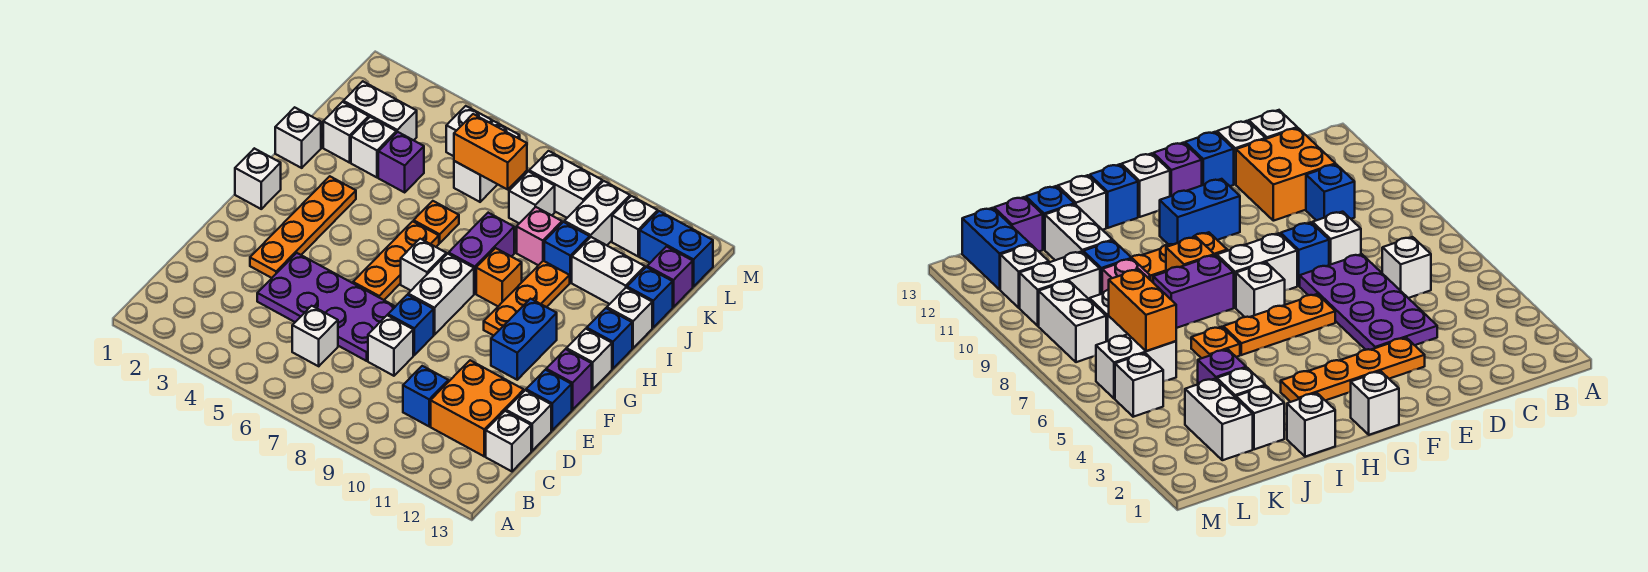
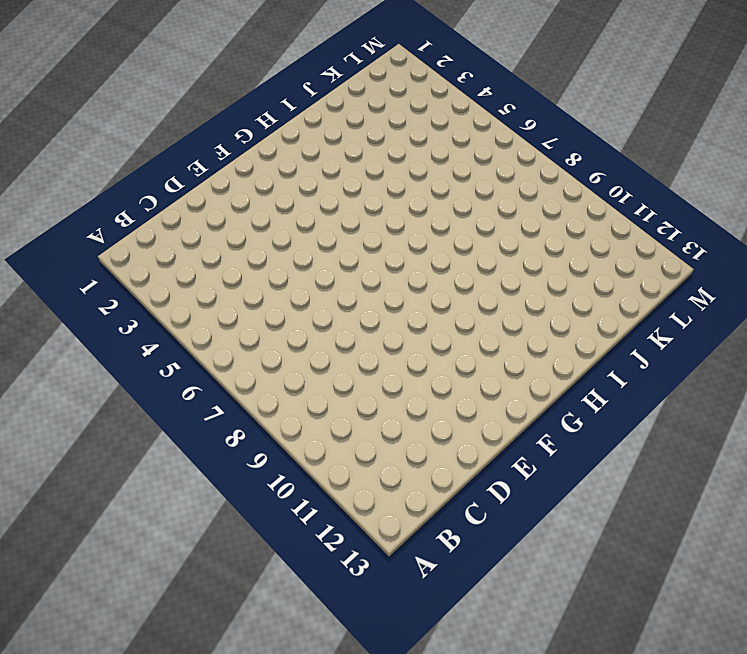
none -> white 1x1 brick [292,306,338,366]
none -> blue 1x1 brick [403,366,448,426]
none -> orange 2x2 brick [431,360,524,456]
none -> white 1x1 brick [486,411,531,471]

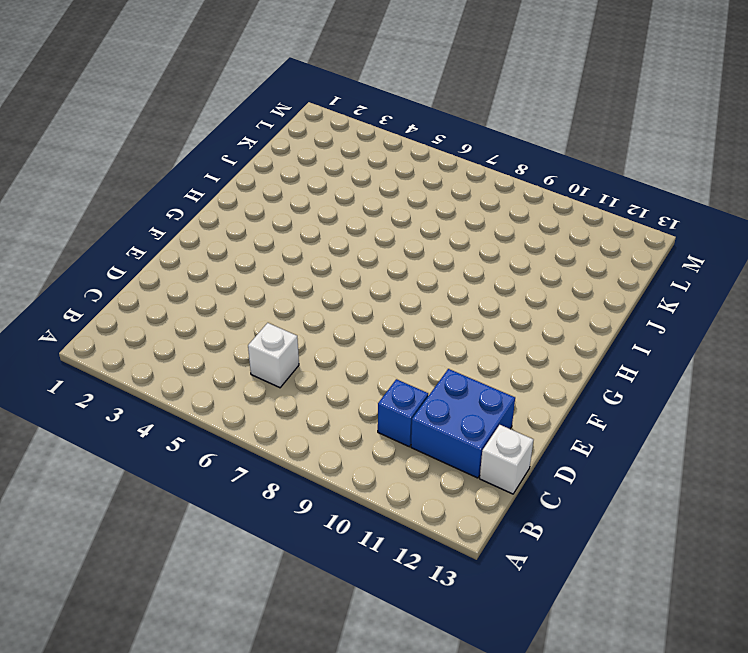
blue 2x2 brick [411,369,515,478] -> orange 2x2 brick [431,360,524,456]
none -> purple 2x4 plate [257,253,395,361]
none -> white 1x1 brick [368,315,413,376]
none -> white 1x1 brick [506,390,551,451]
none -> orange 1x4 plate [250,176,356,278]

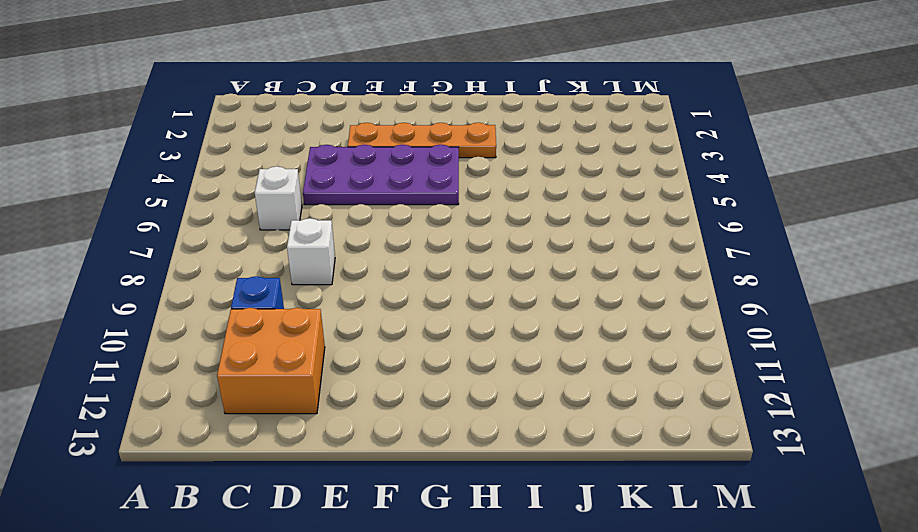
purple 2x4 plate [303,145,459,205] -> purple 2x4 plate turned to [257,253,395,361]
none -> white 1x1 brick [486,411,531,471]
none -> white 1x1 brick [506,390,551,451]
none -> blue 1x1 brick [388,295,434,355]
none -> blue 1x1 brick [526,370,572,430]

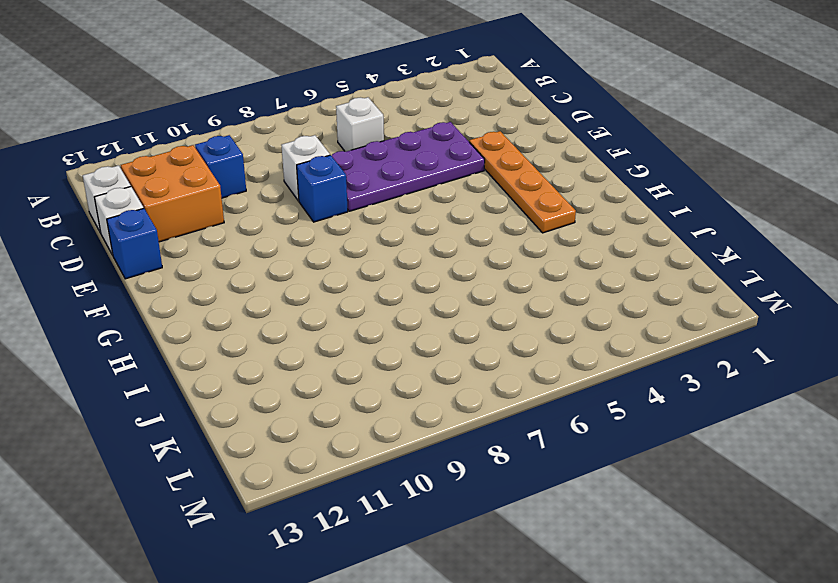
none -> orange 1x3 plate [353,221,439,300]
none -> white 1x2 brick [408,254,474,335]
none -> blue 1x2 brick [491,299,557,380]
none -> purple 1x1 brick [546,349,592,410]

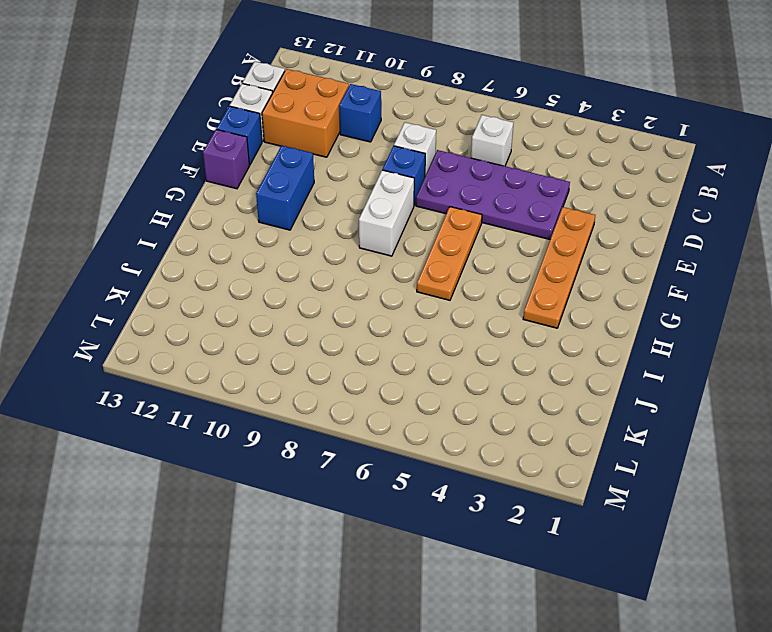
none -> white 1x1 brick [235,148,281,209]
none -> white 1x1 brick [401,239,446,290]
none -> orange 1x3 plate [484,261,570,336]
none -> white 1x1 brick [566,329,612,389]

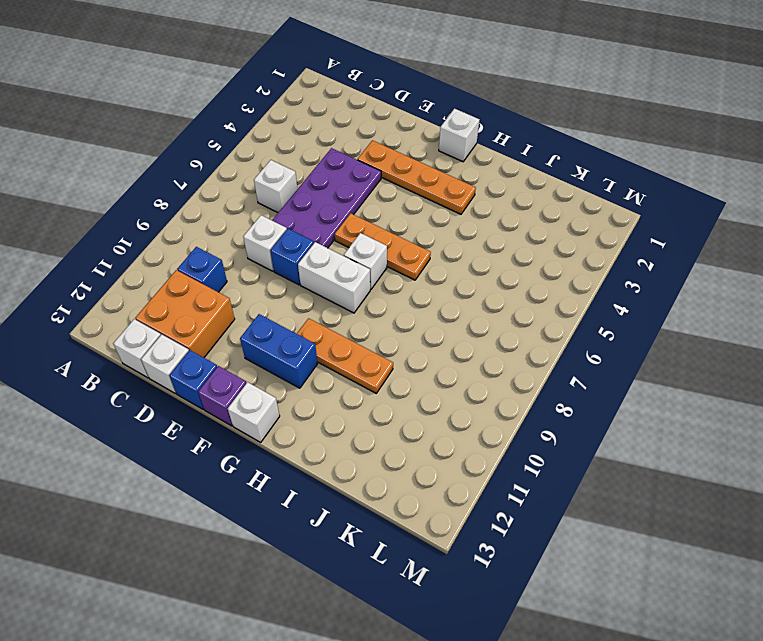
none -> purple 1x2 brick [449,213,514,294]
none -> orange 1x1 brick [476,248,522,306]
none -> blue 1x1 brick [587,308,632,369]
none -> white 1x1 brick [275,107,321,168]

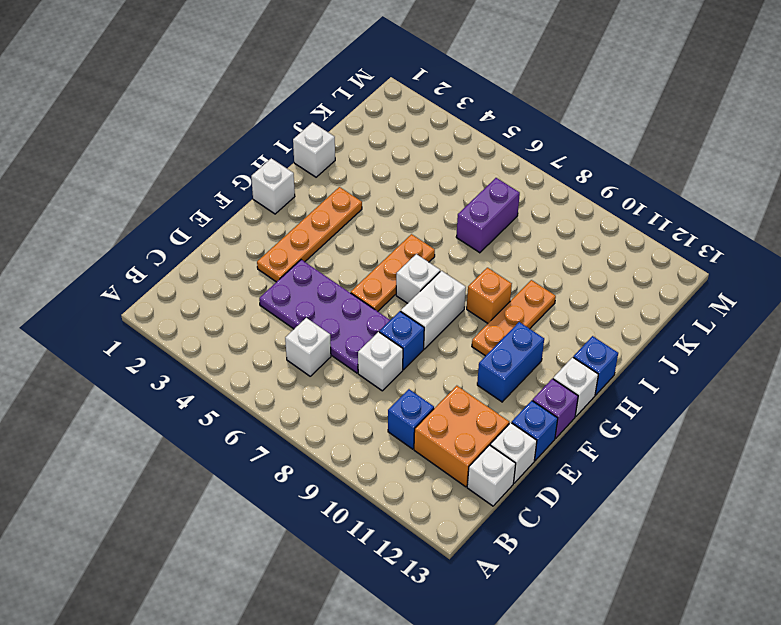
purple 1x2 brick [456,178,520,253] -> purple 1x2 brick moved to [449,213,514,294]
none -> orange 1x1 plate [414,201,459,243]
none -> white 1x1 brick [607,288,652,348]
none -> white 1x1 brick [323,102,369,163]
none -> white 1x1 brick [351,117,396,177]

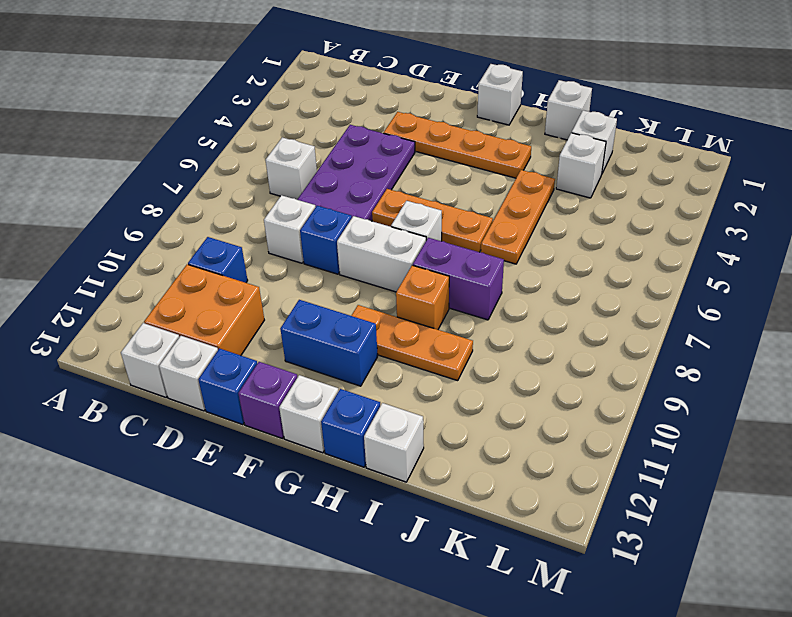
orange 1x3 plate [481,170,555,264] -> orange 1x1 plate [414,201,459,243]
none -> purple 1x1 brick [378,132,424,192]
none -> pink 1x1 brick [517,207,562,265]
none -> blue 1x1 brick [544,222,590,282]
none -> white 1x2 brick [572,237,645,304]

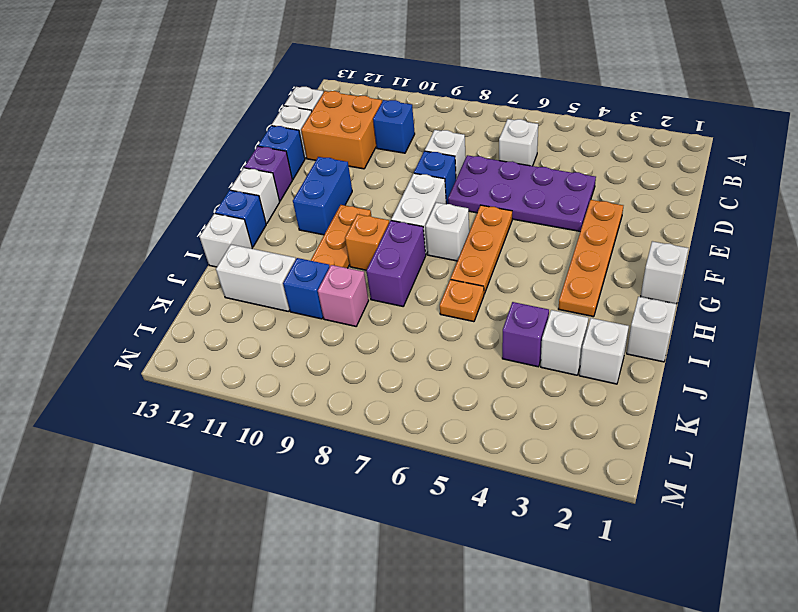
none -> blue 1x1 brick [627,267,673,327]
none -> white 1x2 brick [343,81,417,140]
none -> white 1x2 brick [454,121,520,202]
none -> white 1x1 brick [509,171,555,223]

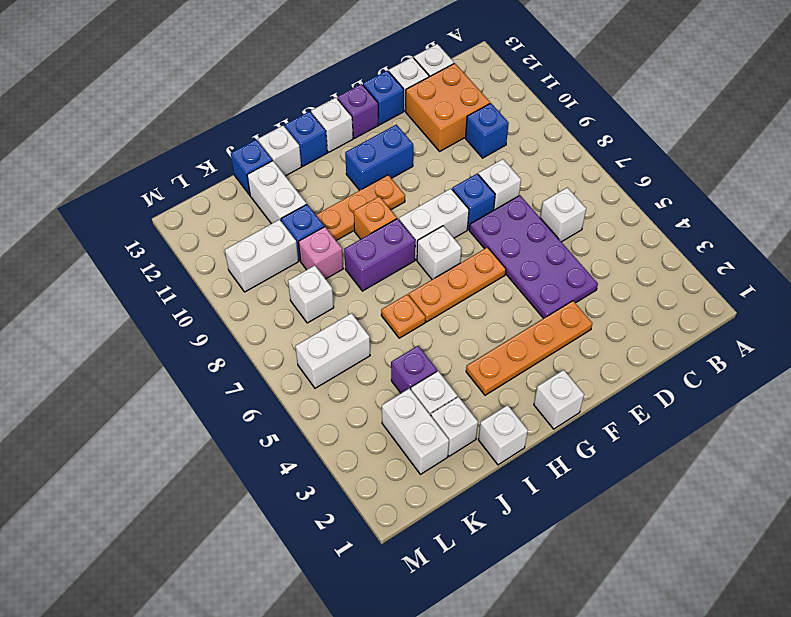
none -> purple 1x1 brick [647,247,693,307]
none -> white 1x1 brick [446,106,492,156]
none -> white 1x2 brick [529,151,602,218]
none -> white 1x1 brick [612,196,658,256]

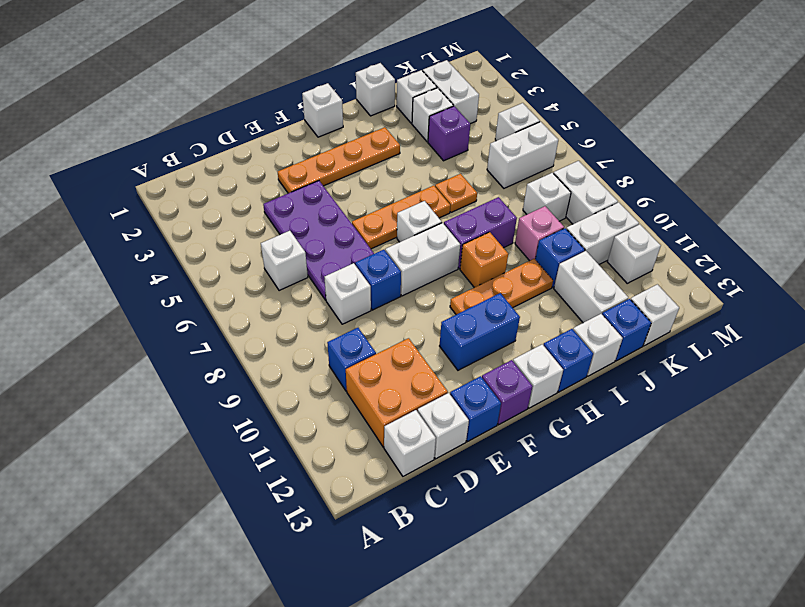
white 1x1 brick [630,284,679,346] -> purple 1x1 brick [647,247,693,307]
none -> blue 1x2 brick [640,211,713,287]
none -> orange 1x2 brick [454,114,527,189]

